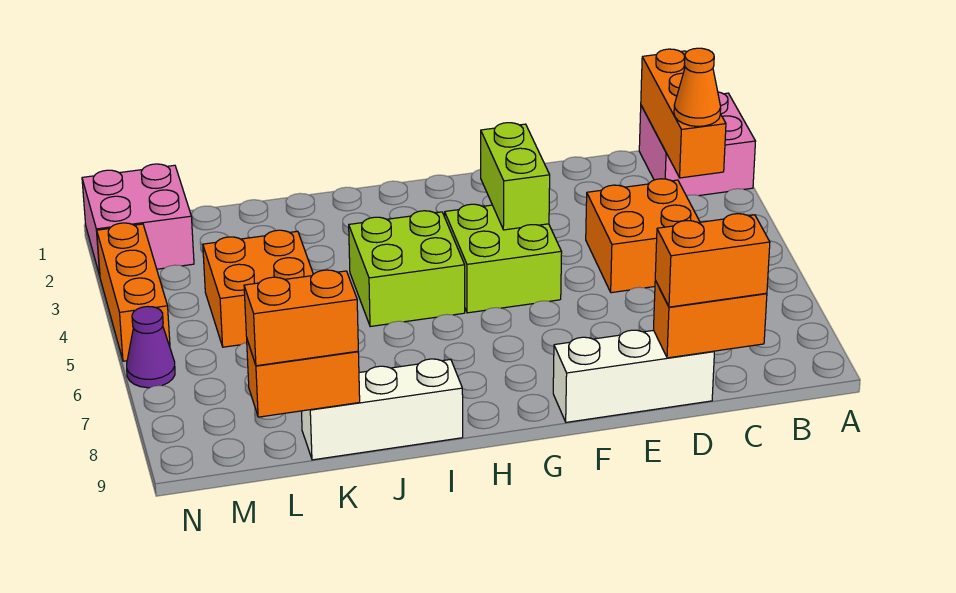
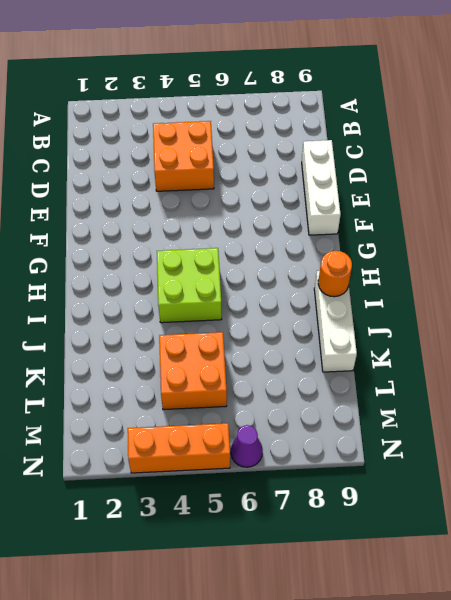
orange 1x1 round brick [318,251,352,297] -> none
none -> pink 2x2 brick [639,92,756,196]
none -> lime 2x2 brick [445,204,562,313]
none -> pink 2x2 brick [82,164,194,275]

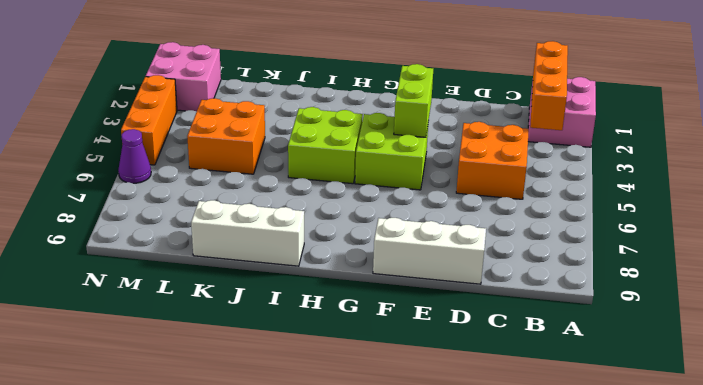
none -> orange 1x2 brick [654,281,767,358]
none -> orange 1x2 brick [247,340,360,417]
none -> orange 1x1 cone [674,48,721,126]

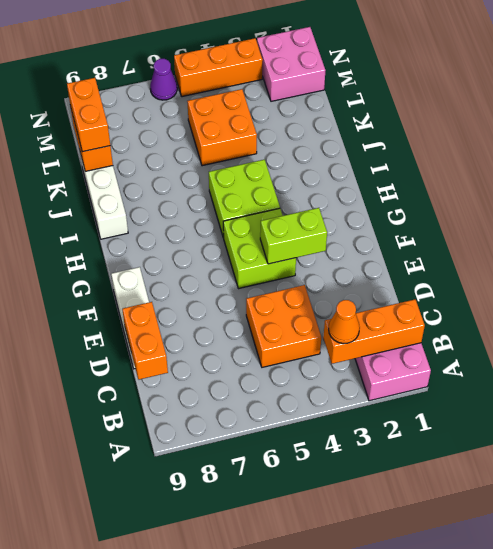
none -> orange 1x2 brick [655,214,770,307]

